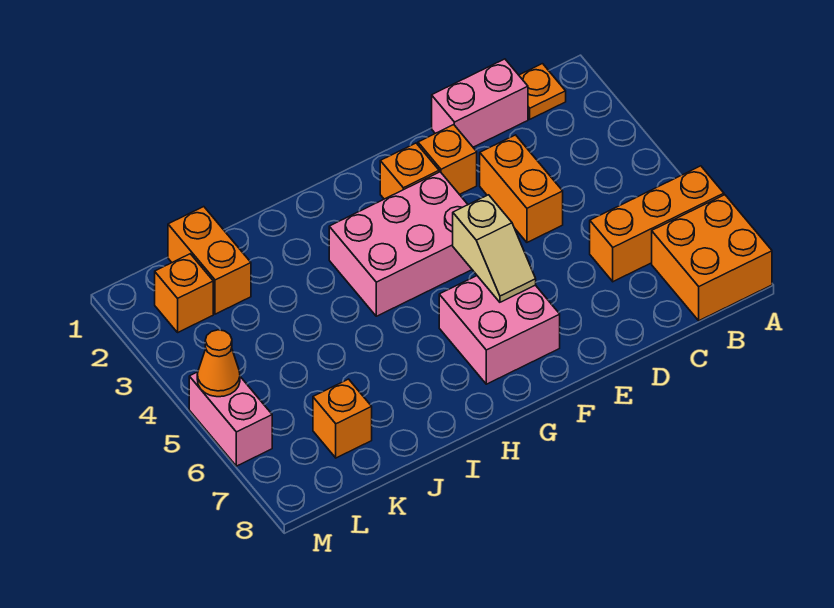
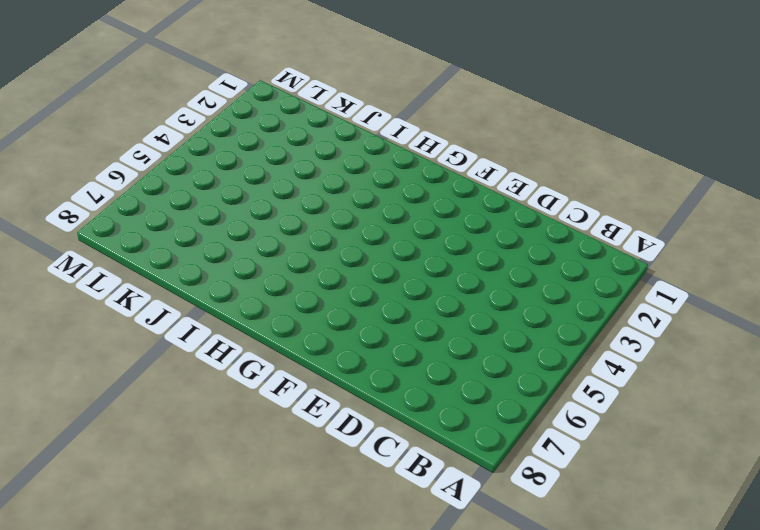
none -> orange 1x3 brick [590,166,724,282]
none -> orange 2x2 brick [652,195,772,321]
none -> orange 1x1 plate [519,64,566,119]

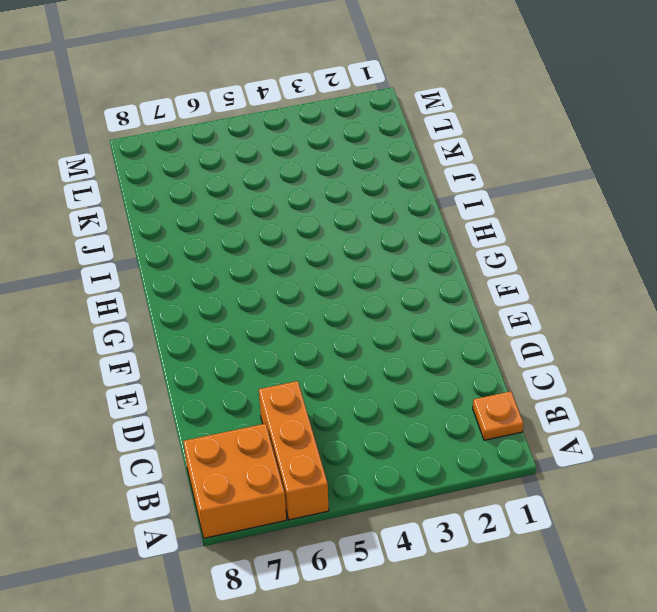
none -> pink 1x2 brick [432,59,528,147]
none -> orange 1x2 brick [480,135,563,242]
none -> orange 1x1 brick [418,125,477,195]

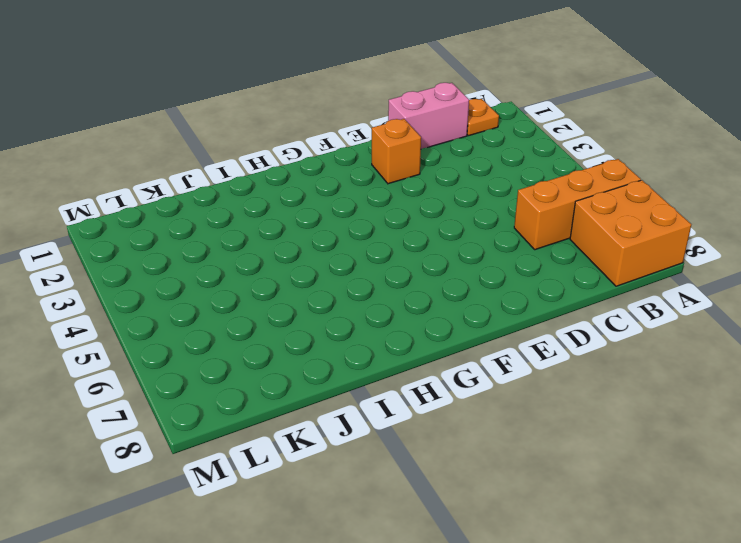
none -> orange 1x2 brick [480,135,563,242]
none -> orange 1x1 brick [380,143,439,199]
none -> pink 2x3 brick [329,172,472,316]

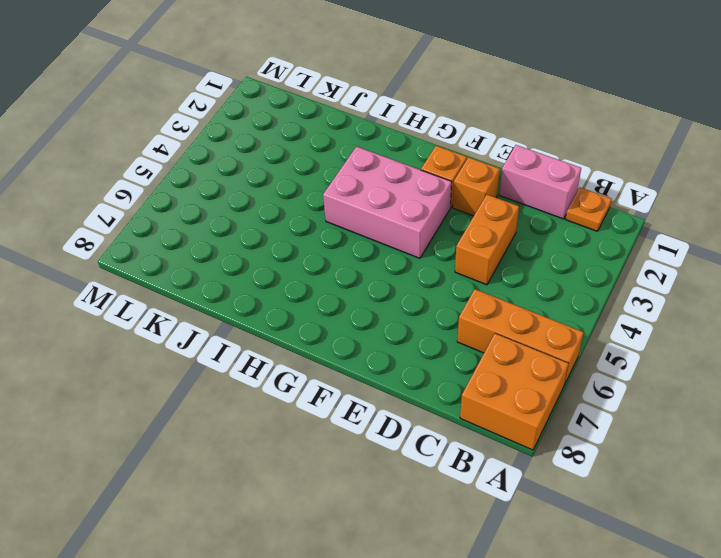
none -> pink 2x2 brick [439,276,560,384]
none -> orange 1x2 brick [168,207,251,314]
none -> orange 1x1 brick [313,379,372,458]

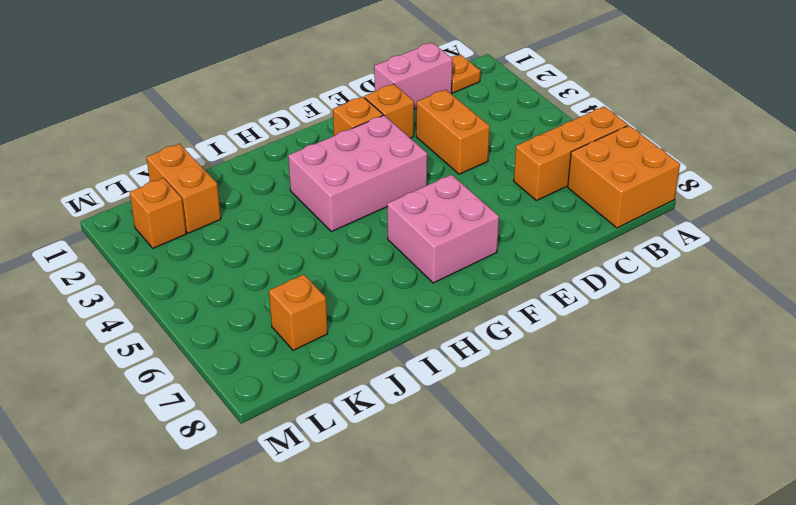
none -> pink 1x2 brick [189,372,272,466]
none -> tan 1x2 slope [453,195,536,302]
none -> orange 1x1 cone [197,330,240,397]

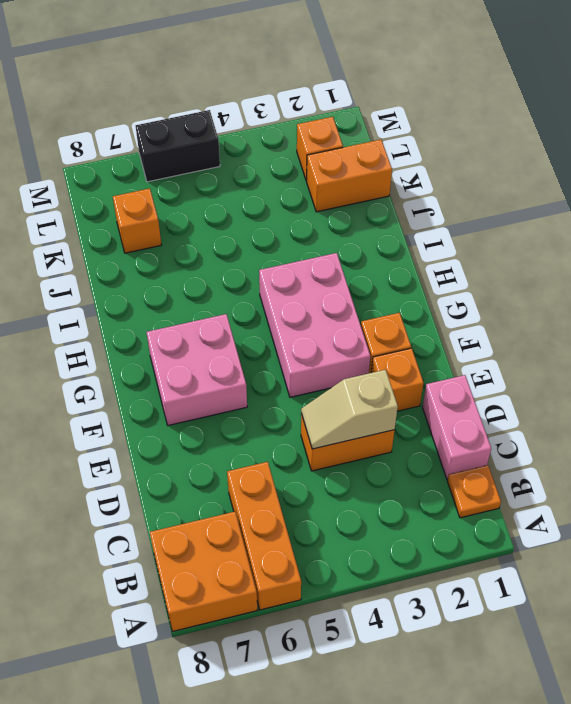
tan 1x2 slope [301,370,398,449] -> tan 1x2 slope moved to [453,195,536,302]
black 1x2 brick [136,110,220,182] -> pink 1x2 brick [189,372,272,466]
none -> orange 1x1 cone [197,330,240,397]

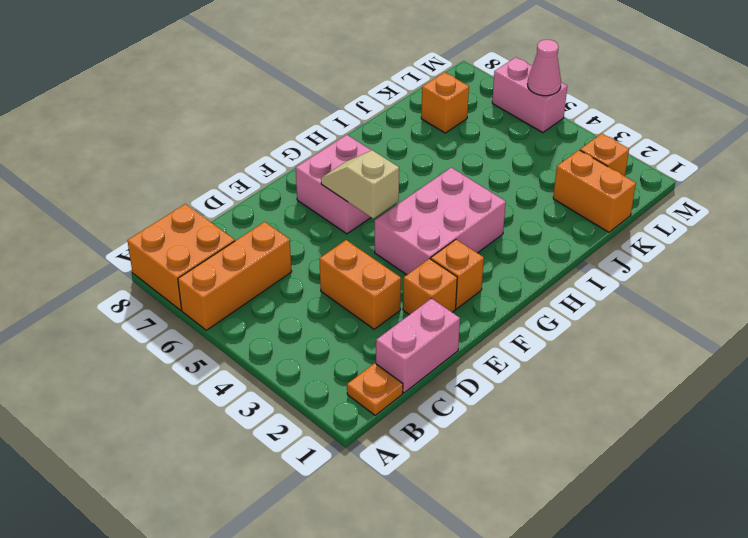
pink 1x1 cone [528,40,561,96] -> orange 1x1 cone [197,330,240,397]

